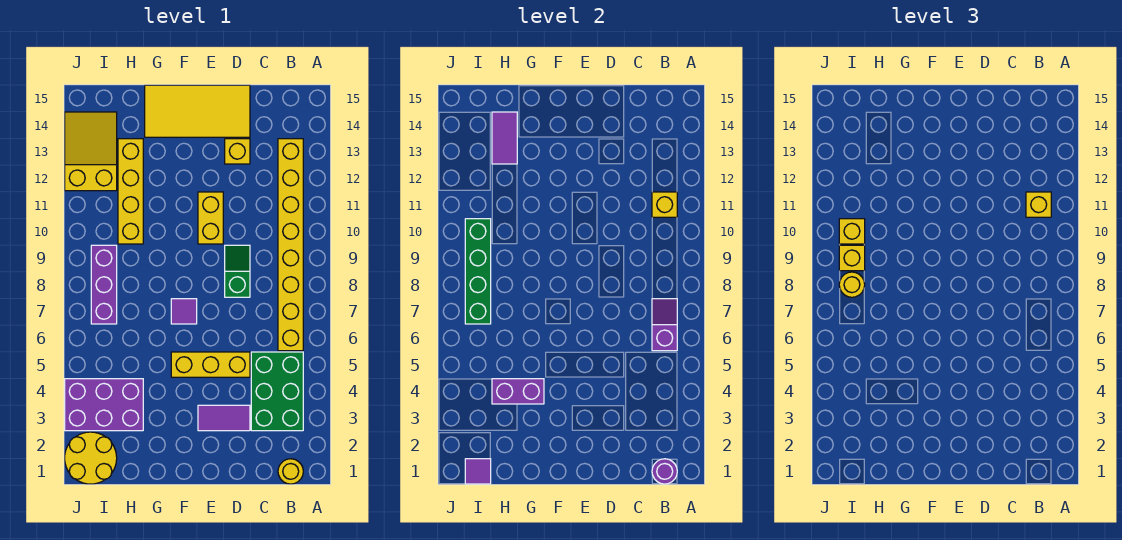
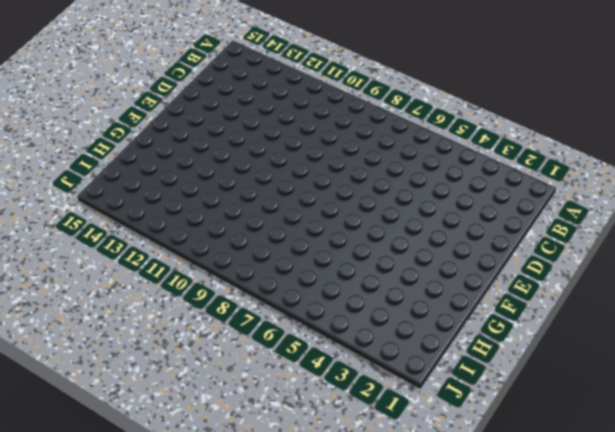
none -> yellow 1x1 round brick [278,459,303,484]
none -> green 2x3 brick [251,352,303,431]
none -> yellow 1x8 brick [278,139,303,351]

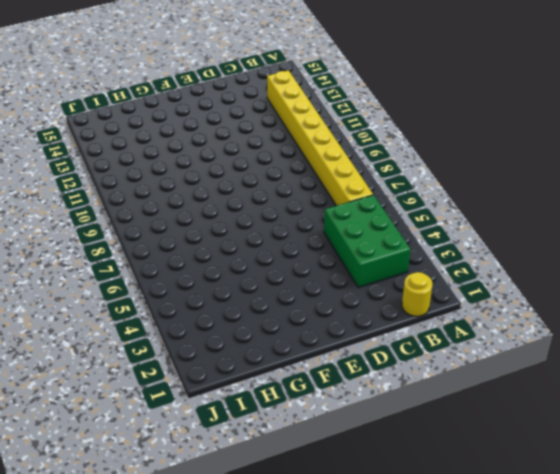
none -> purple 1x2 tile [198,405,250,431]
none -> yellow 1x3 brick [171,352,250,377]
none -> green 1x2 slope [225,245,250,297]

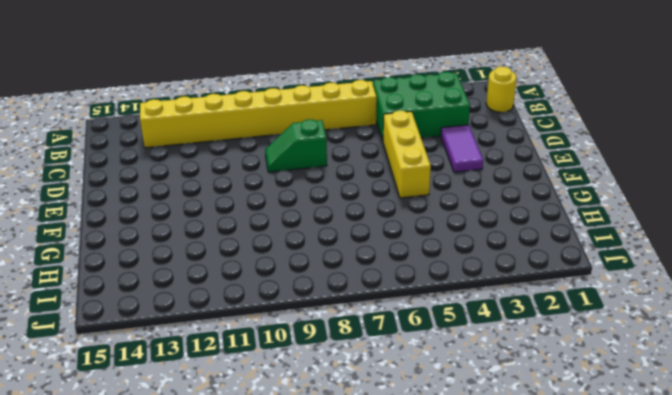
none -> yellow 1x1 brick [225,139,250,164]
none -> yellow 2x4 tile [145,85,250,137]
none -> yellow 1x2 brick [198,192,223,244]

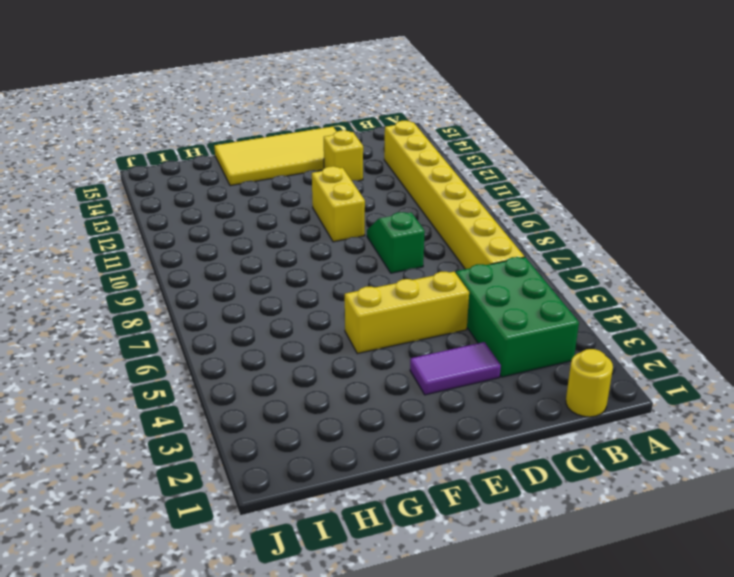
none -> purple 1x1 tile [171,299,197,324]
none -> purple 2x3 brick [65,379,143,431]
none -> yellow 1x4 brick [118,139,143,244]

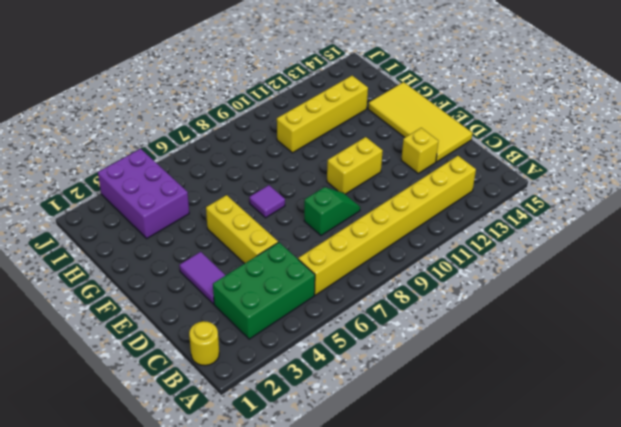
none -> yellow 2x2 round brick [65,432,117,484]
none -> purple 1x3 brick [91,245,117,324]
none -> yellow 2x3 slope [65,112,117,191]

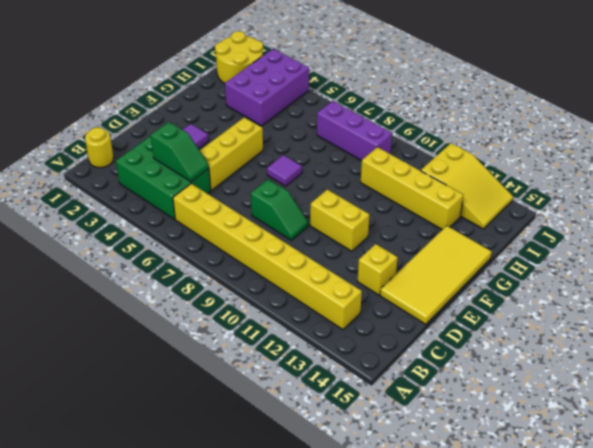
green 1x2 slope [151,122,209,182] -> none
none -> purple 1x1 round brick [652,459,677,484]
none -> purple 1x2 slope [652,299,677,351]
none -> yellow 1x1 brick [652,192,677,217]

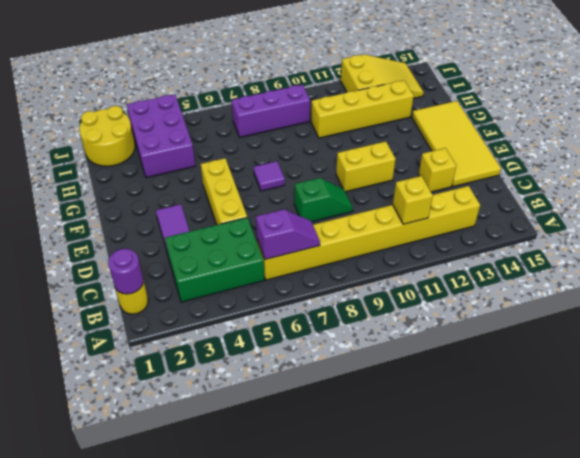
none -> purple 1x2 brick [492,379,544,404]
none -> purple 1x2 tile [492,112,517,164]
none -> purple 1x1 tile [465,459,491,484]

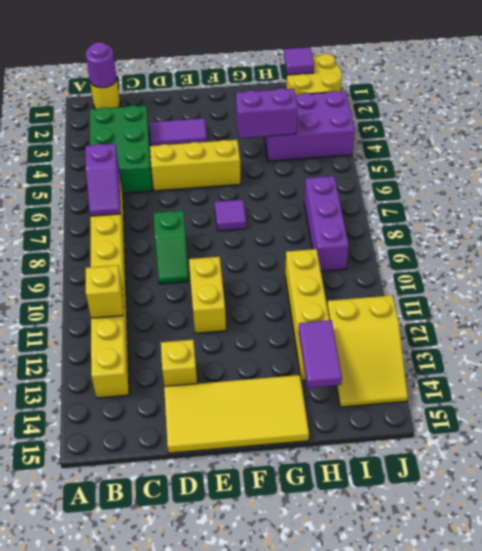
none -> green 1x4 brick [465,219,491,324]
none -> yellow 1x1 brick [1026,192,1051,217]
none -> yellow 1x1 round brick [839,272,865,297]

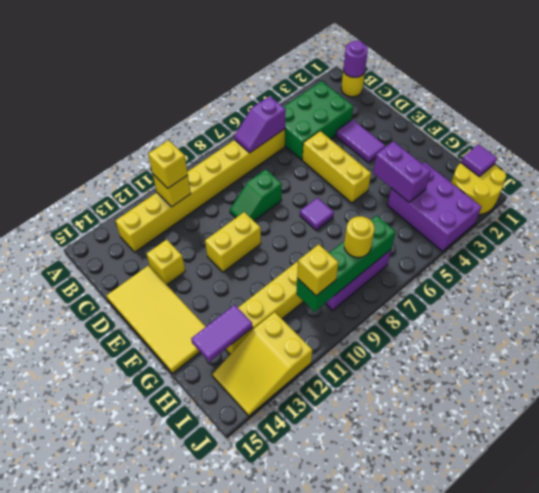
none -> yellow 1x1 brick [839,245,865,271]

